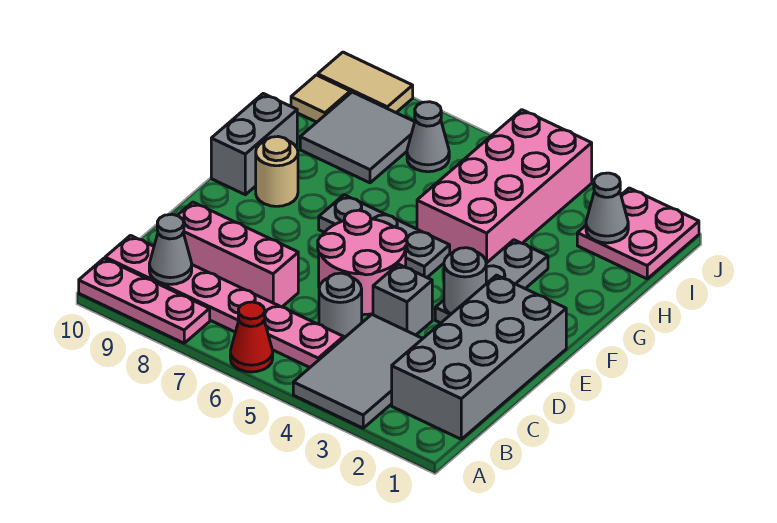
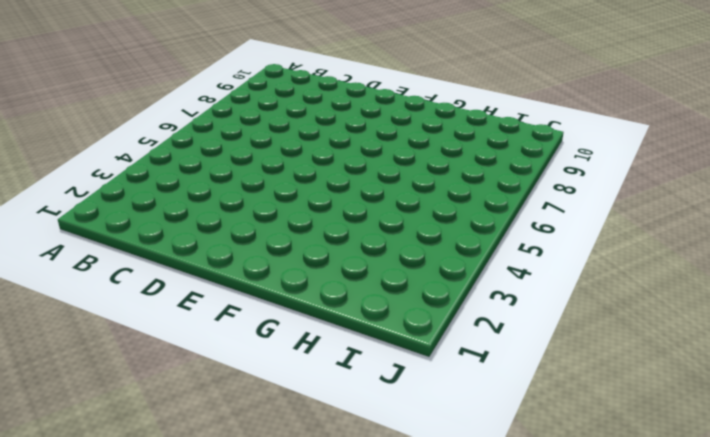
none -> grey 2x3 tile [293,315,423,428]
none -> red 1x1 cone [230,302,273,372]
none -> pink 1x3 plate [79,259,210,343]

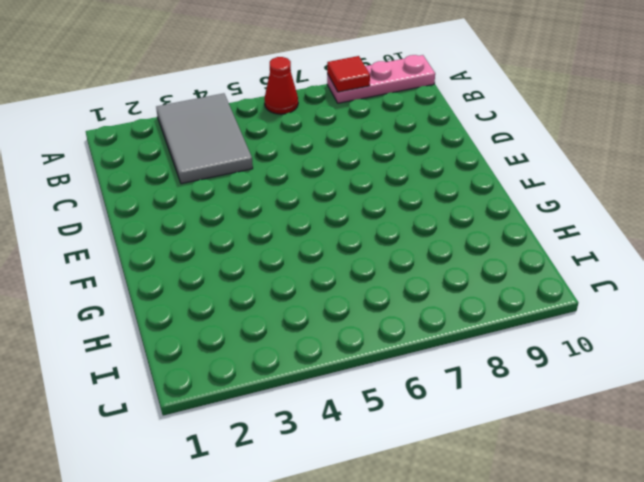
red 1x1 tile [327,56,370,92] -> none
none -> grey 2x4 brick [392,275,566,439]
none -> pink 1x6 plate [105,236,344,367]
none -> grey 1x1 round brick [319,273,362,338]

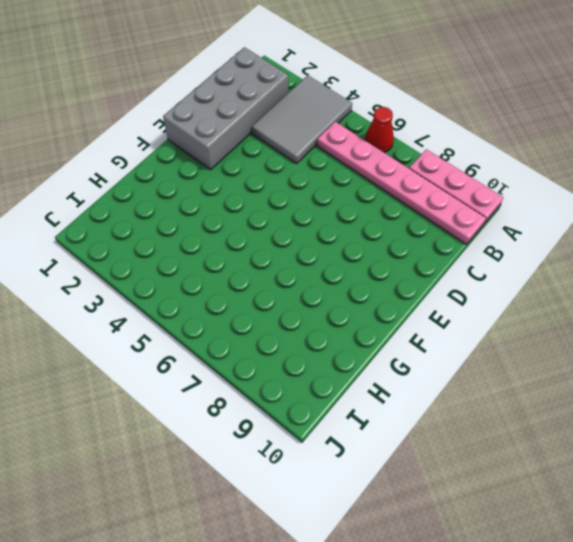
none -> grey 1x1 round brick [319,273,362,338]
none -> pink 1x3 brick [177,202,298,307]
none -> grey 1x1 brick [373,264,432,335]

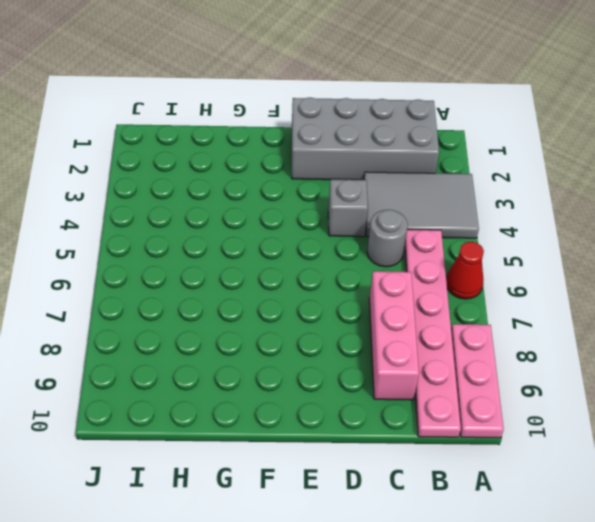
none -> pink 2x2 round brick [318,210,407,315]
none -> grey 1x3 plate [435,240,548,323]
none -> grey 1x3 plate [319,195,450,277]

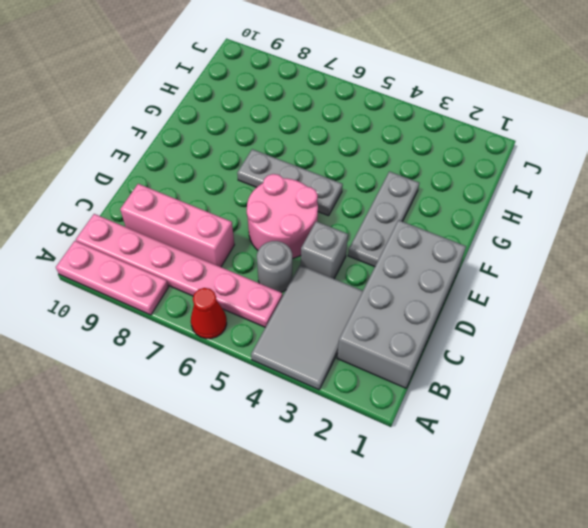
none -> tan 1x1 round brick [256,137,298,206]
none -> grey 1x2 brick [211,94,297,195]
none -> pink 2x4 brick [417,110,592,263]

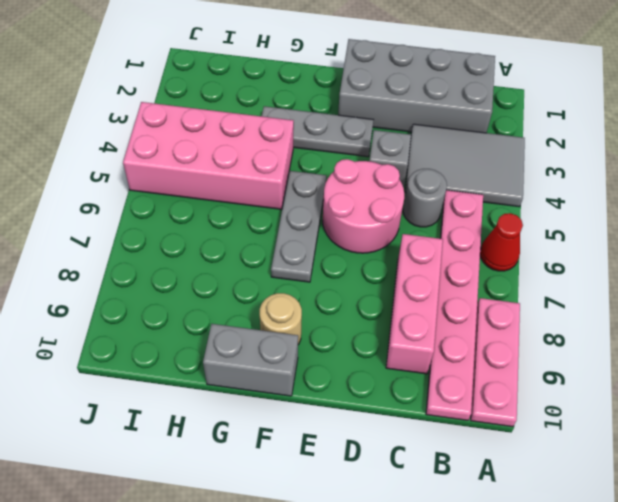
none -> grey 2x2 tile [300,92,415,183]
none -> pink 2x2 plate [577,188,699,279]
none -> grey 1x1 cone [407,102,449,172]

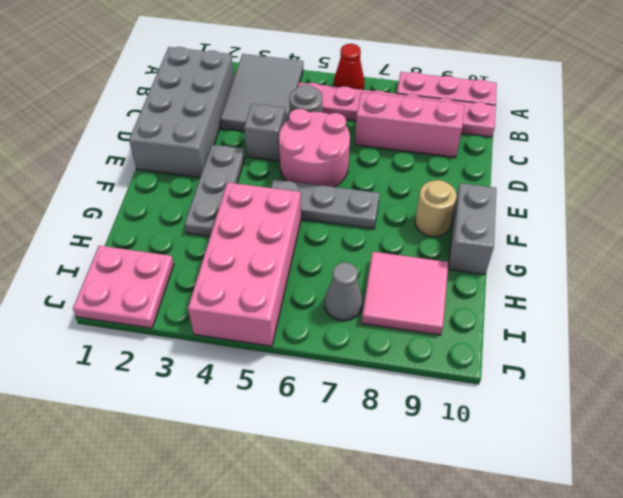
pink 2x2 tile [362,252,448,335] -> grey 2x2 tile [300,92,415,183]
none -> tan 1x1 tile [291,75,350,122]
none -> tan 1x2 tile [318,52,413,113]
none -> grey 1x1 cone [149,214,192,284]

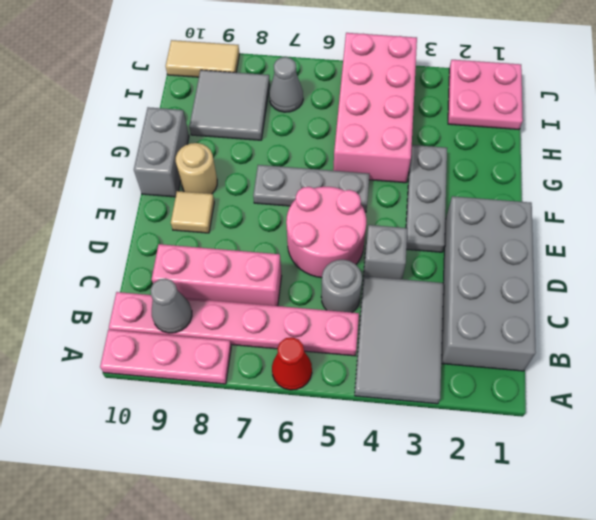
tan 1x1 tile [171,191,214,233] -> tan 1x1 tile moved to [291,75,350,122]
none -> grey 1x1 round brick [444,248,486,314]
none -> grey 1x1 cone [586,173,628,243]

